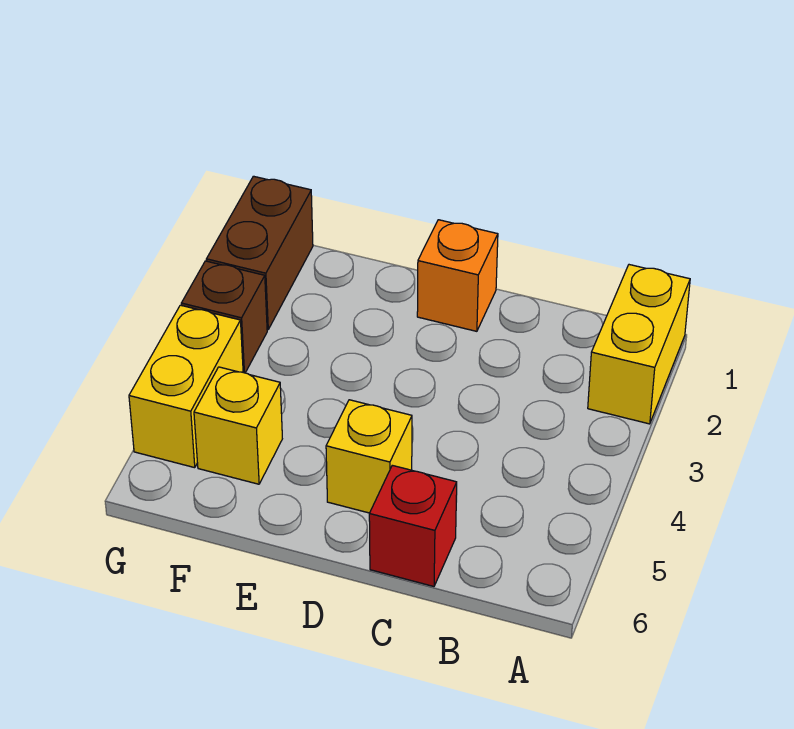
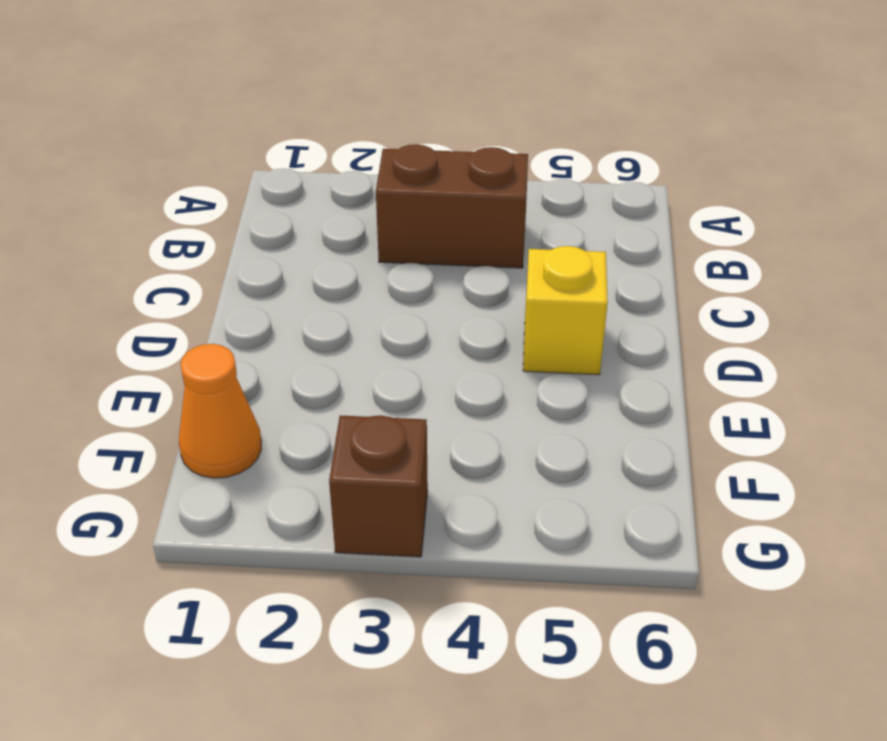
brown 1x2 brick [376,144,528,268] -> brown 1x2 brick moved to [206,176,313,330]
orange 1x1 cone [179,344,261,478] -> none
none -> yellow 1x2 brick [588,265,690,424]
none -> red 1x1 brick [369,465,457,586]

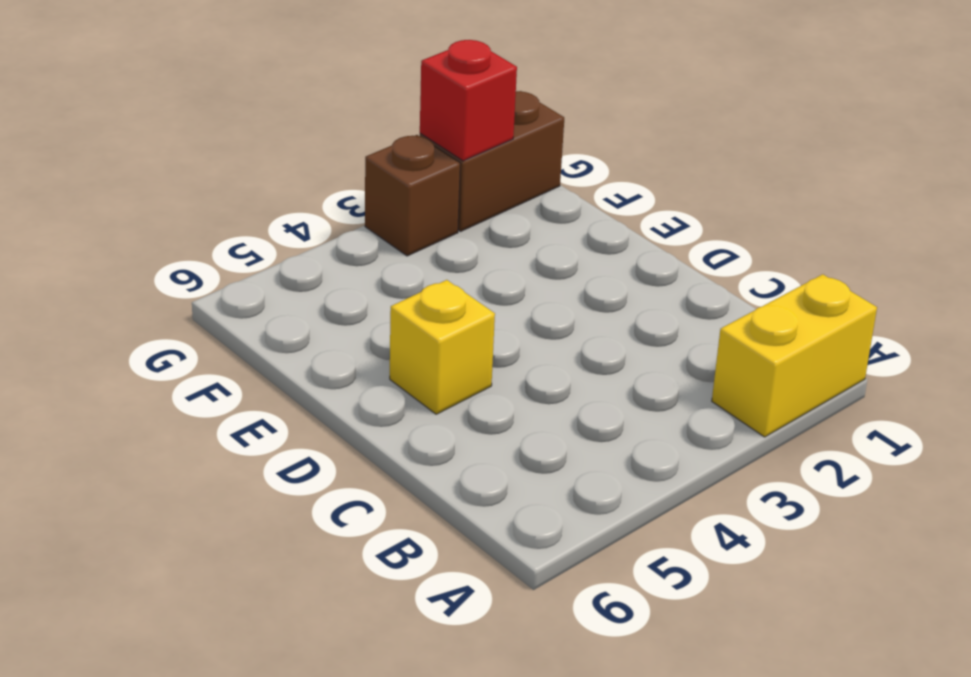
red 1x1 brick [420,40,517,161] -> red 1x1 brick moved to [369,465,457,586]
none -> orange 1x1 brick [417,220,498,331]
none -> yellow 1x1 brick [194,367,282,484]

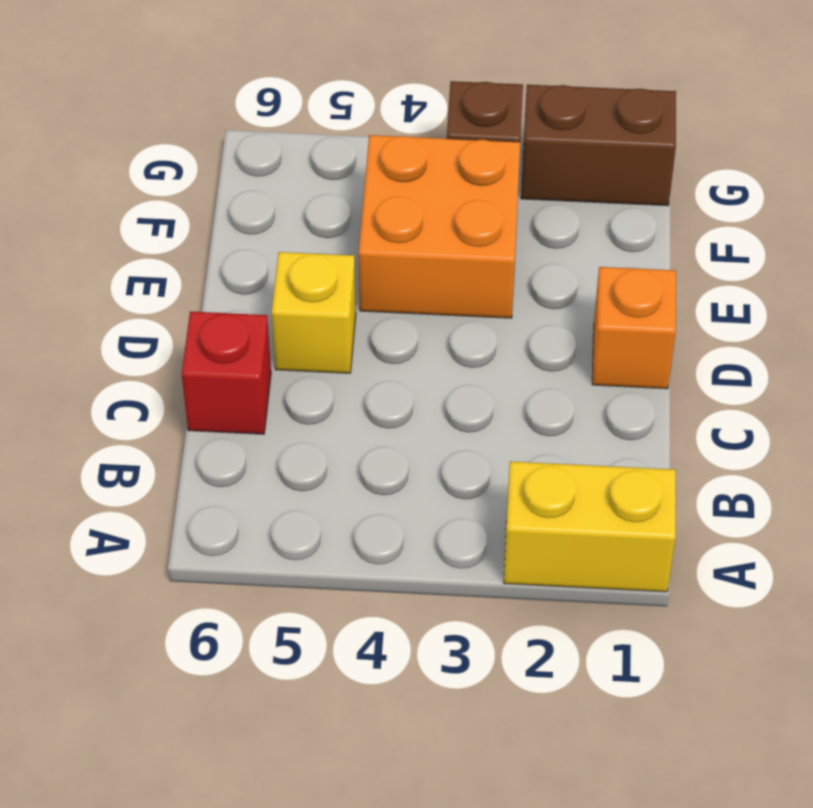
orange 2x2 brick [359,135,520,318] -> none
none -> yellow 1x1 brick [194,367,282,484]
none -> yellow 1x2 brick [129,305,243,468]

